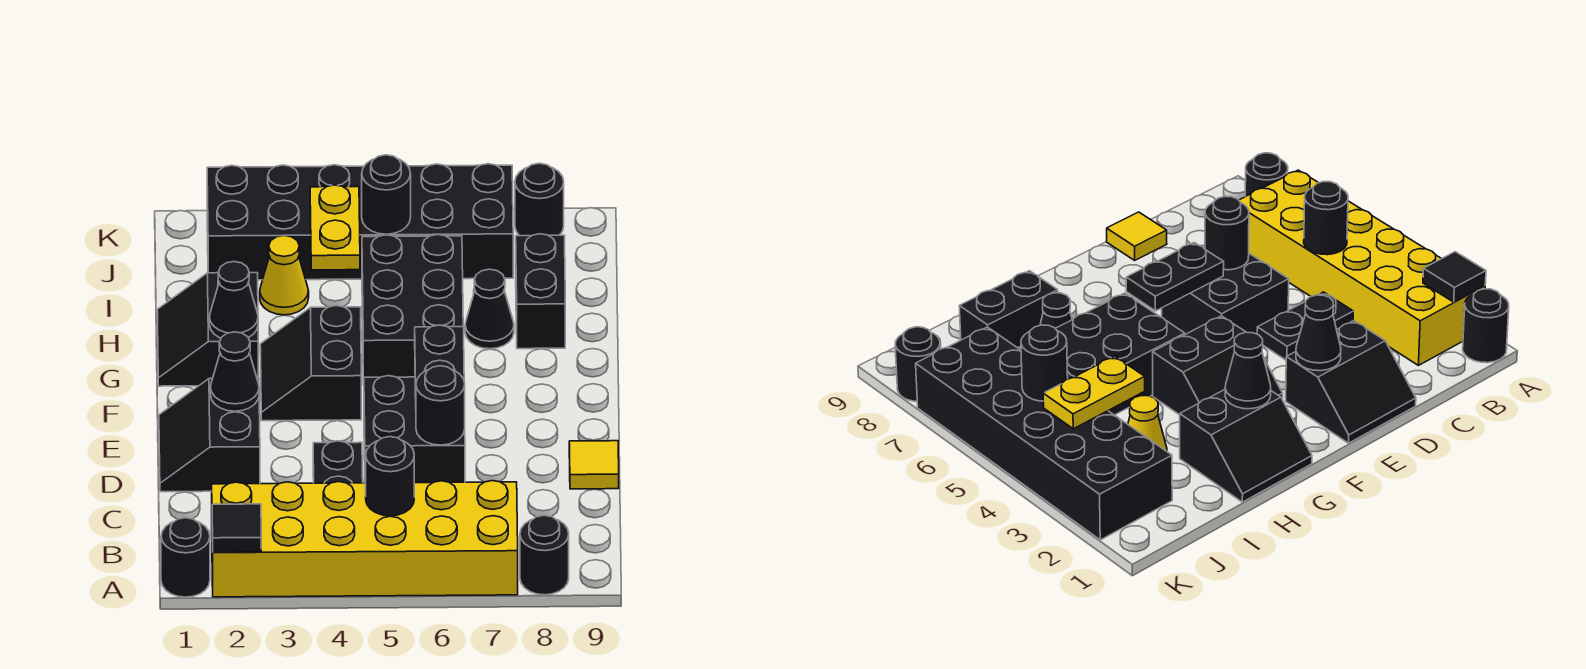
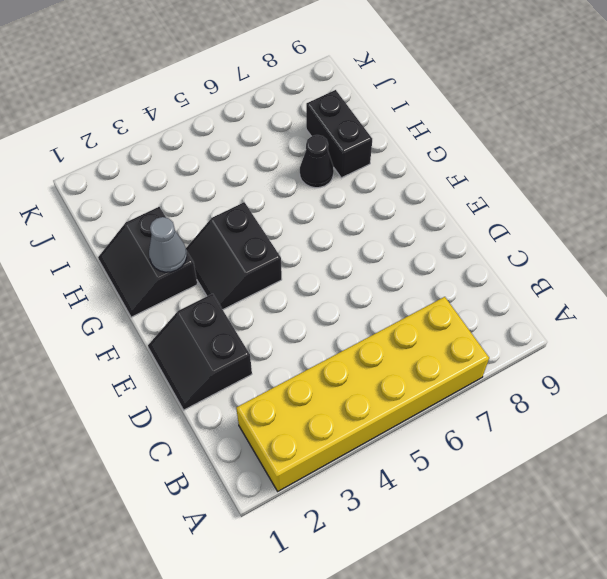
grey 1x1 cone [149,217,187,272] -> black 1x1 cone [209,262,258,338]
none -> black 1x1 round brick [161,518,210,597]
none -> black 1x1 round brick [520,515,569,595]
none -> black 1x2 plate [313,441,363,483]

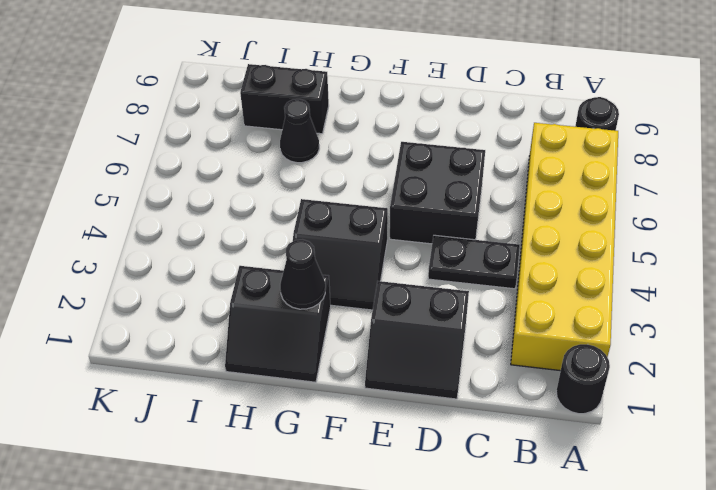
none -> yellow 1x1 tile [569,441,619,489]
none -> black 2x3 brick [362,234,463,384]
none -> yellow 1x1 cone [260,235,309,315]

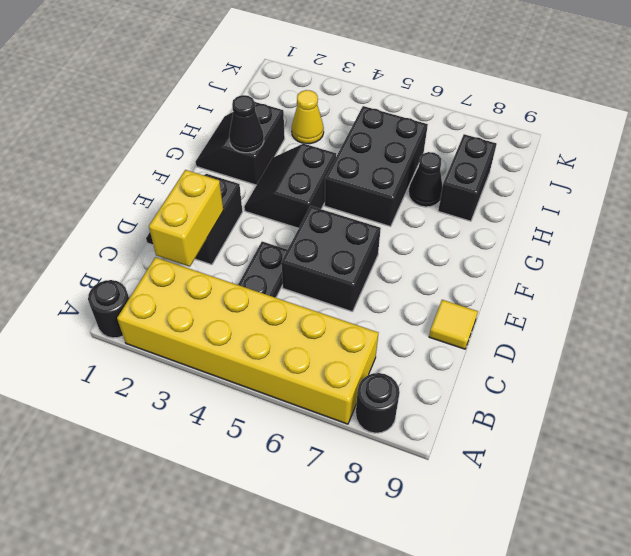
yellow 1x2 brick [149,170,223,267] -> none
none -> black 2x6 brick [207,164,513,280]
none -> black 1x1 round brick [515,163,564,236]
none -> black 1x1 tile [212,504,261,552]

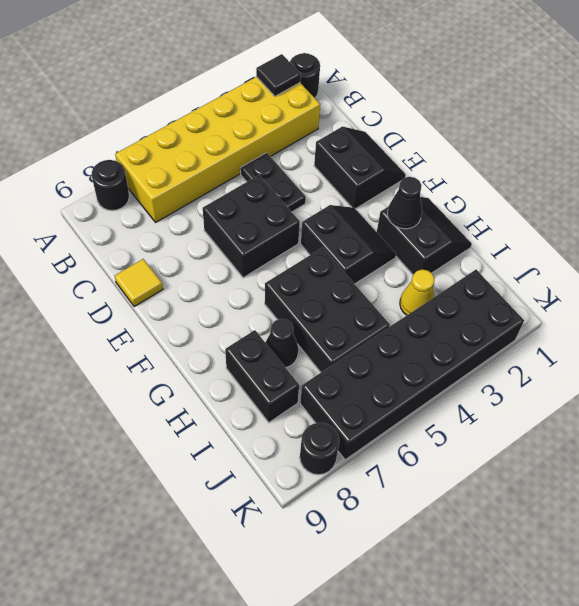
none -> black 1x1 round brick [366,437,414,516]
none -> black 1x1 round brick [416,366,465,445]
none -> black 1x1 cone [210,332,259,411]

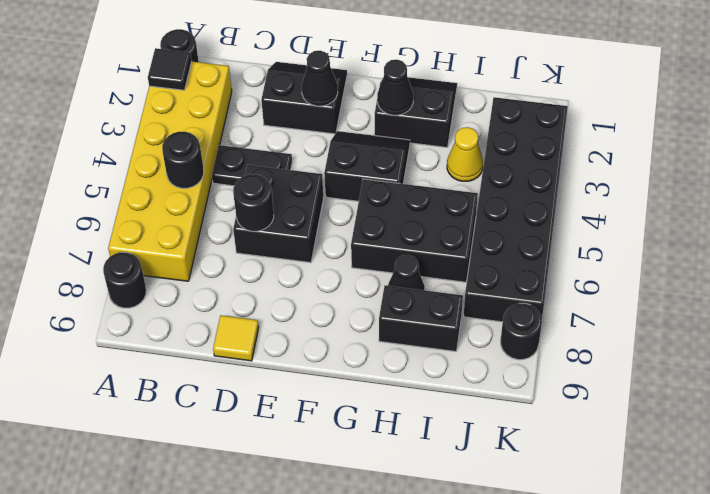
none -> black 1x2 plate [415,325,464,397]
none -> yellow 1x2 plate [310,185,360,270]
none -> black 1x1 round brick [362,155,411,234]

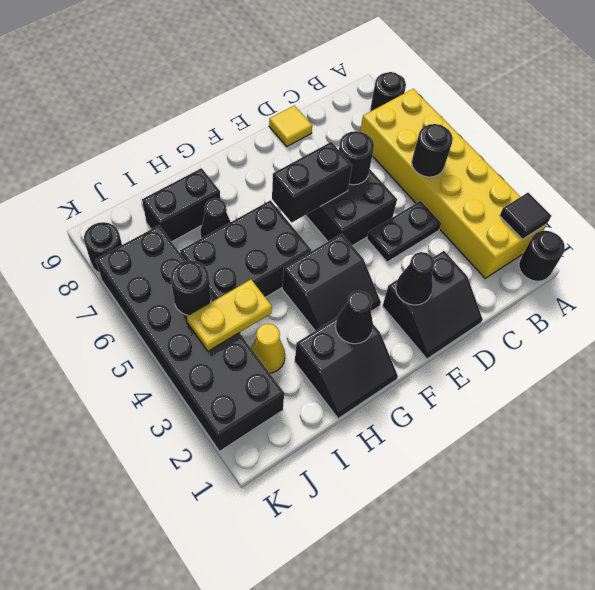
black 1x2 brick [272,142,352,222] -> black 1x2 plate [415,325,464,397]

